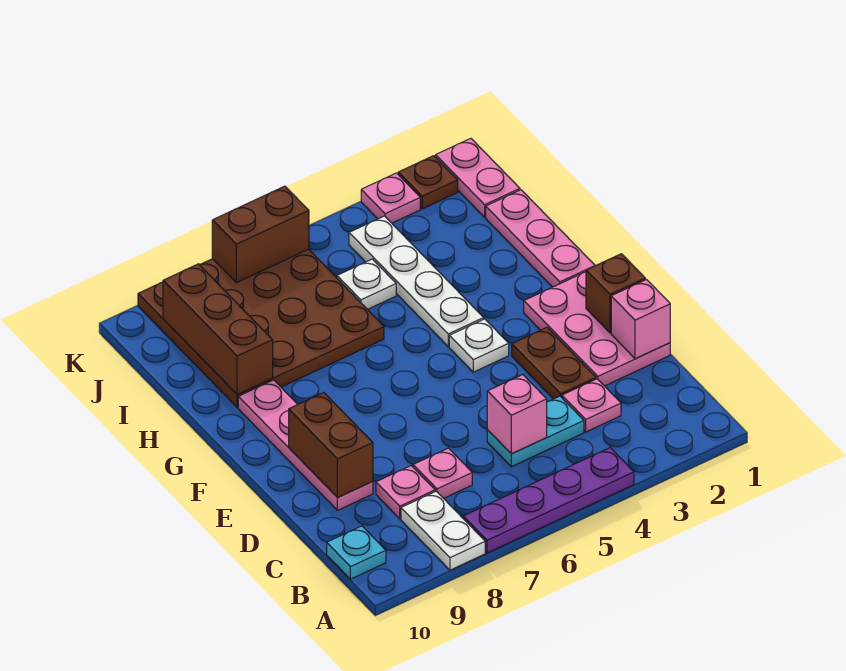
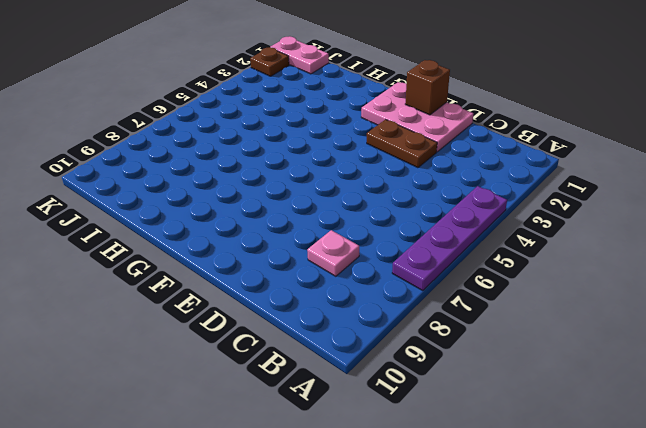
none -> white 1x2 plate [401,491,485,570]
none -> cyan 1x1 plate [327,526,386,579]
none -> pink 1x1 plate [562,379,621,432]

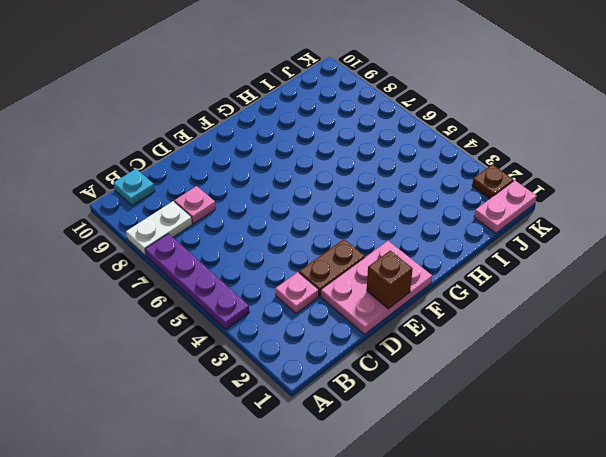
none -> cyan 1x2 plate [487,396,584,467]
none -> pink 1x1 plate [413,448,472,498]
none -> pink 1x4 plate [238,380,373,510]

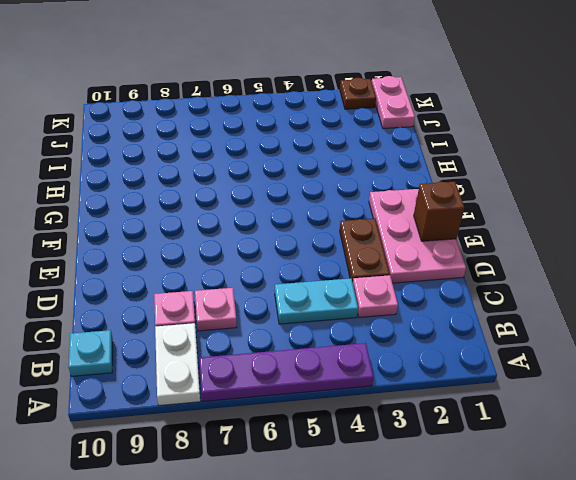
none -> pink 1x4 plate [238,380,373,510]
none -> white 1x1 plate [449,319,509,372]
none -> pink 1x3 plate [486,190,595,287]

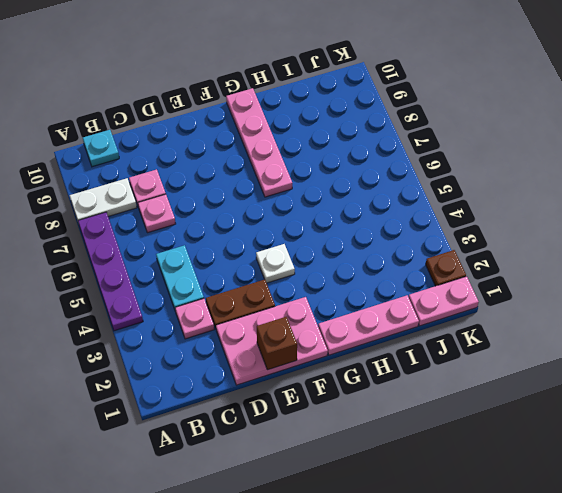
pink 1x4 plate [226,88,292,197] -> pink 1x4 plate turned to [238,380,373,510]
none -> white 1x4 plate [349,216,484,346]
none -> brown 4x4 plate [138,249,384,408]
none -> white 1x1 plate [337,259,396,309]

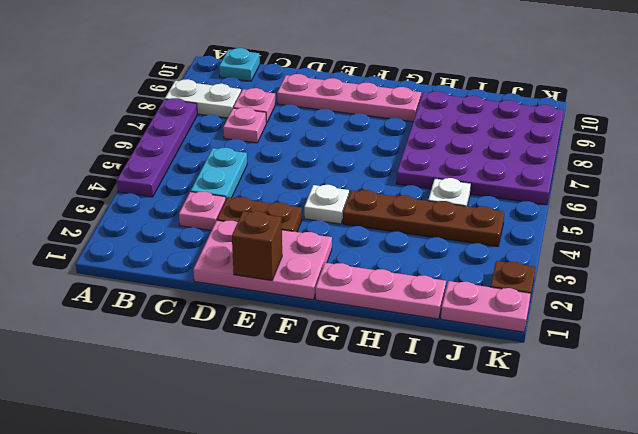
brown 1x4 plate [343,190,504,247] -> white 1x4 plate [349,216,484,346]
purple 4x4 plate [396,91,564,205] -> brown 4x4 plate [138,249,384,408]
none -> pink 1x1 plate [361,173,420,223]
none -> pink 1x1 brick [487,375,547,454]
none -> pink 1x1 brick [611,280,670,359]

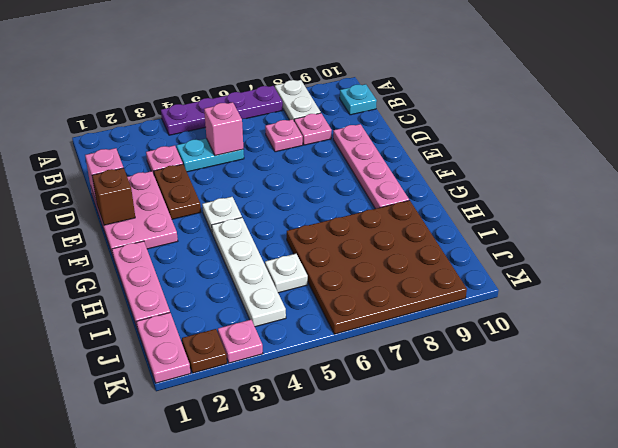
none -> brown 1x2 brick [289,393,373,497]
none -> brown 1x3 brick [163,264,273,395]
none -> brown 1x2 brick [212,186,309,283]

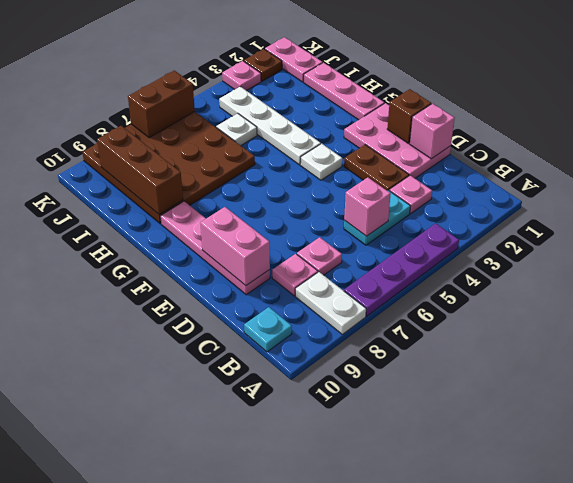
pink 1x2 brick [200,207,270,286] -> brown 1x2 brick [289,393,373,497]

